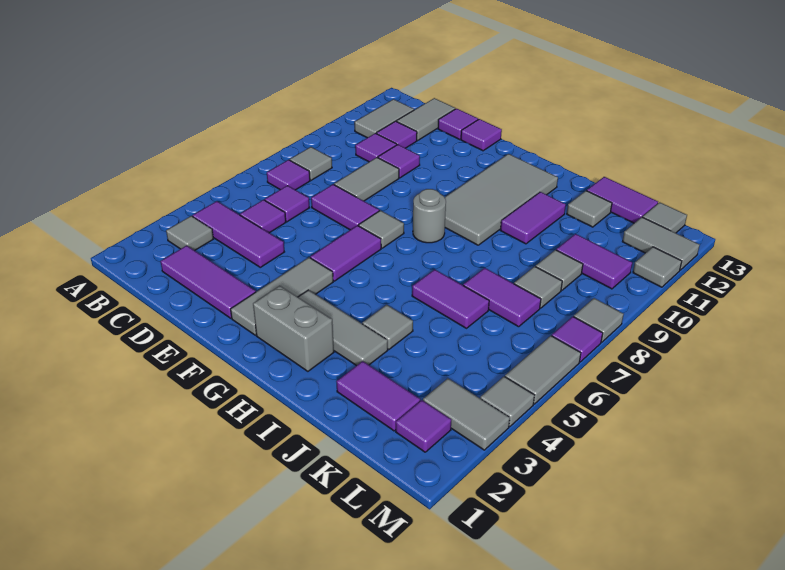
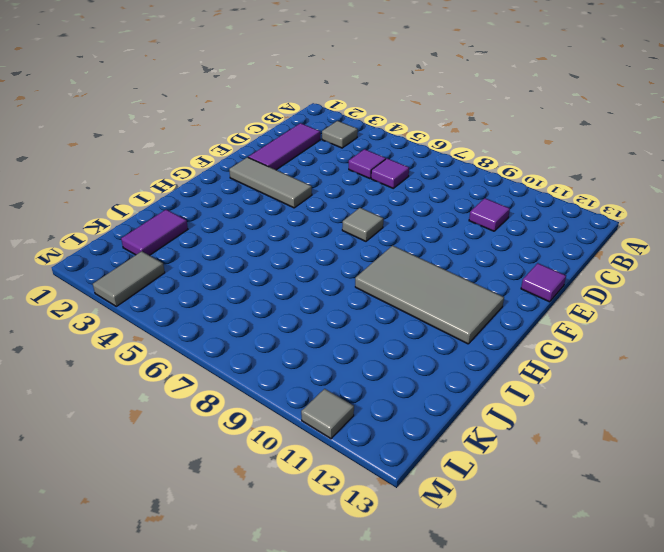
none -> purple 1x3 tile [193,201,284,267]
none -> purple 1x1 tile [267,160,310,190]
none -> grey 1x1 tile [290,147,332,180]
none -> grey 1x2 tile [355,99,414,138]

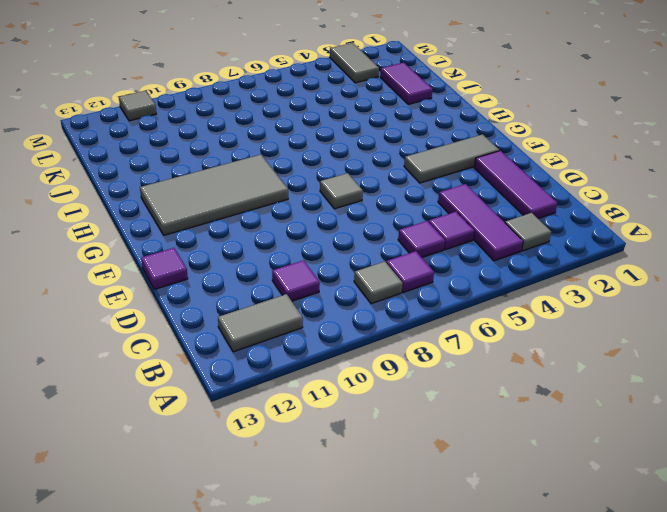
none -> purple 1x1 tile [376,121,417,148]
none -> grey 1x2 tile [397,98,455,141]
none -> purple 1x2 tile [311,184,379,230]
none -> grey 1x2 tile [334,158,399,201]

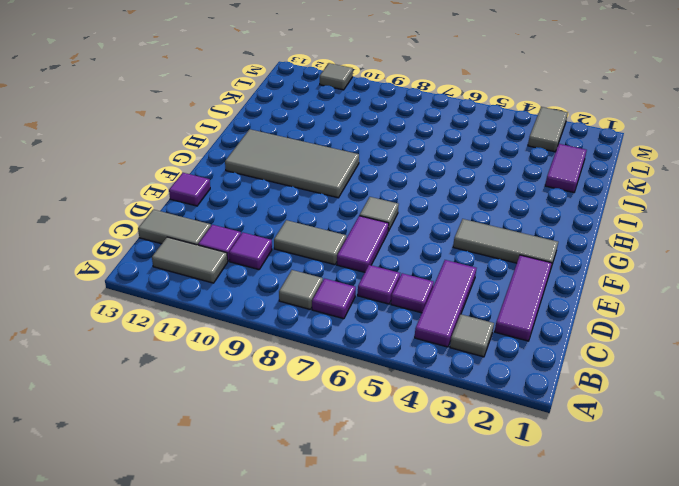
none -> purple 1x1 tile [378,145,420,178]
none -> purple 1x1 tile [438,109,478,139]
none -> purple 1x2 tile [310,225,381,281]
none -> grey 1x2 brick [253,286,334,371]

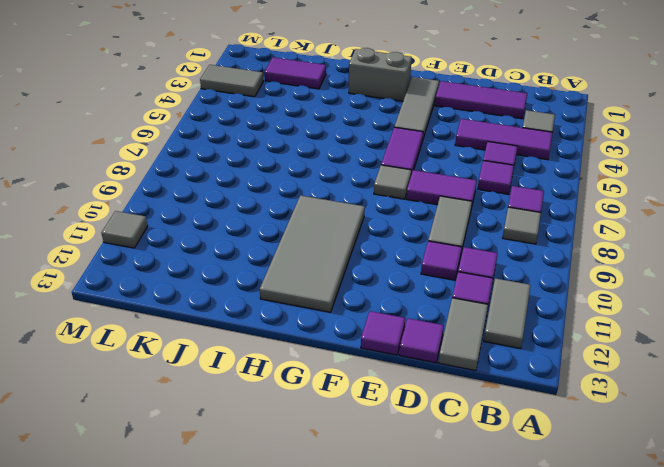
none -> grey 1x3 tile [298,290,388,366]
none -> grey 1x1 round brick [413,189,446,243]
none -> grey 1x1 tile [362,305,413,349]
none -> purple 1x2 tile [412,269,489,328]

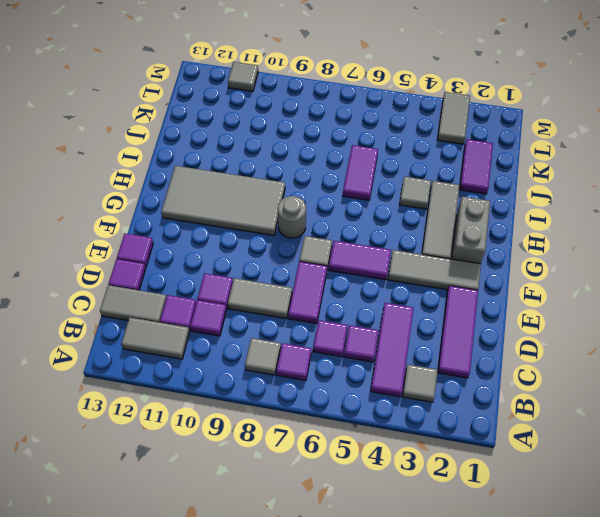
none -> purple 1x2 tile [500,192,566,244]
none -> purple 1x2 tile [463,268,541,327]
none -> grey 1x1 tile [567,191,612,227]
none -> purple 1x2 tile [587,177,658,223]

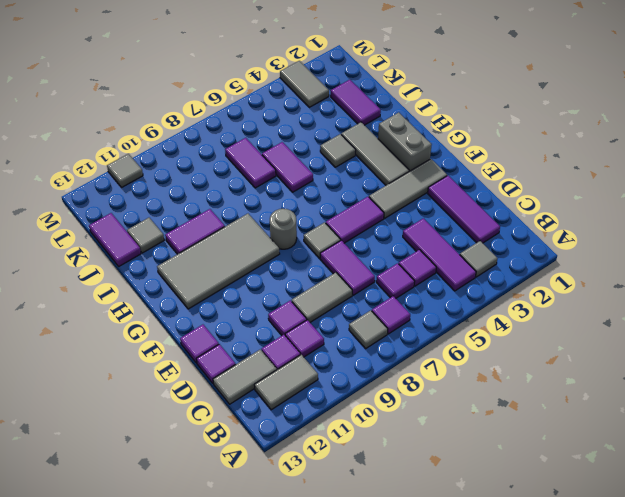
none -> grey 1x1 tile [514,266,562,308]
none -> grey 1x1 tile [536,250,583,290]
none -> purple 1x2 tile [556,234,632,289]
none -> purple 1x1 tile [396,400,451,452]

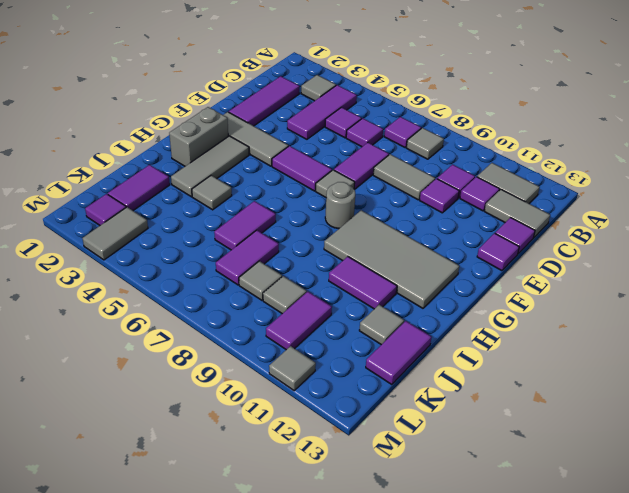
none -> grey 1x2 tile [622,217,700,270]
none -> grey 1x1 tile [643,202,687,233]
none -> grey 1x1 tile [480,376,534,427]
none -> grey 1x2 tile [505,336,581,404]

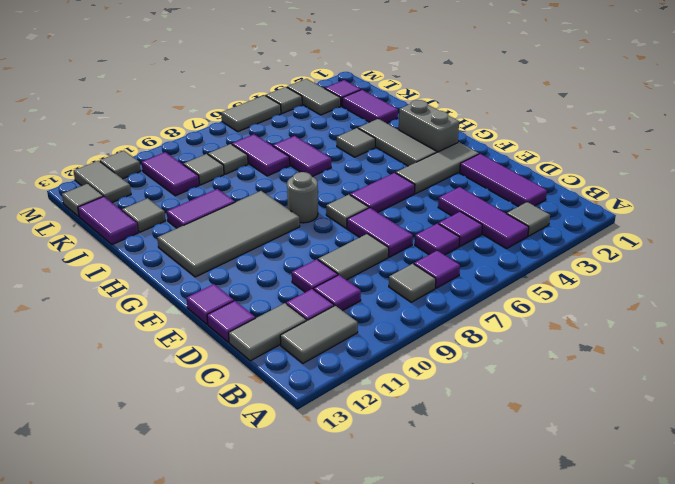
none -> purple 1x1 tile [552,317,603,362]
none -> grey 1x1 tile [574,298,624,342]

